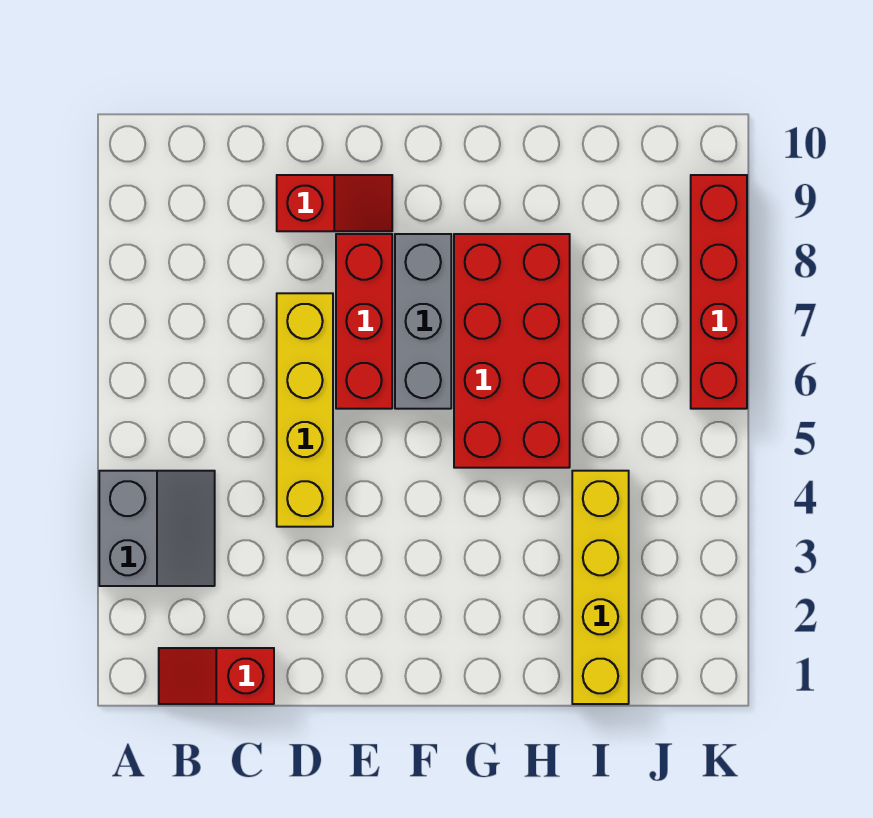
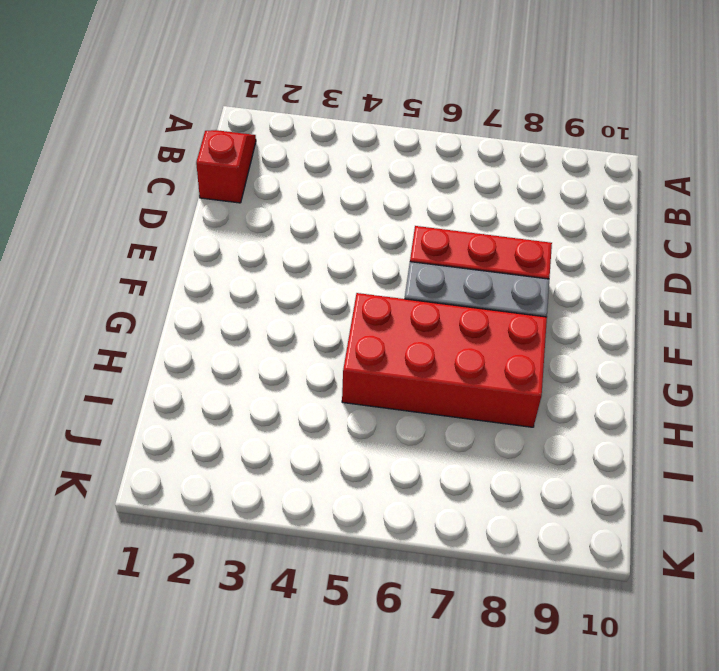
none -> grey 2x2 slope [99,471,215,586]
none -> yellow 1x4 brick [277,293,333,527]

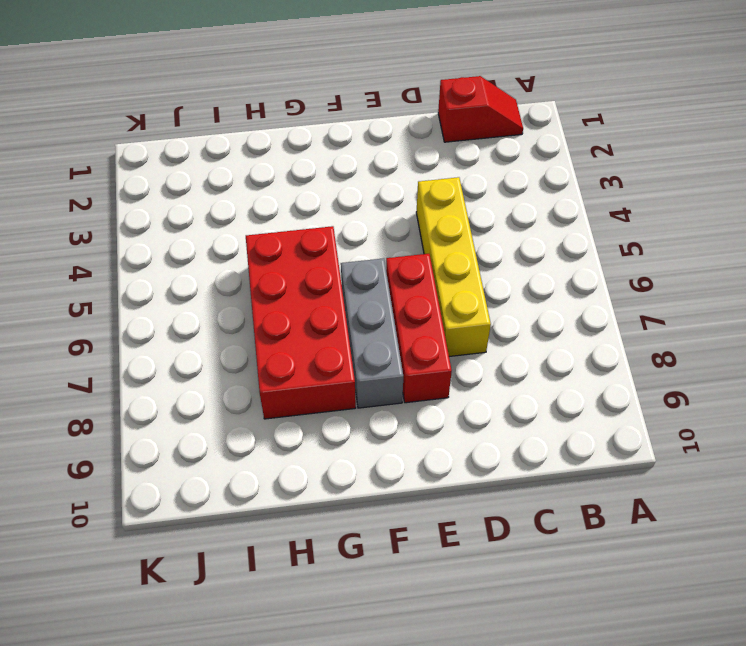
none -> grey 2x2 slope [99,471,215,586]
none -> red 1x2 slope [277,175,392,231]

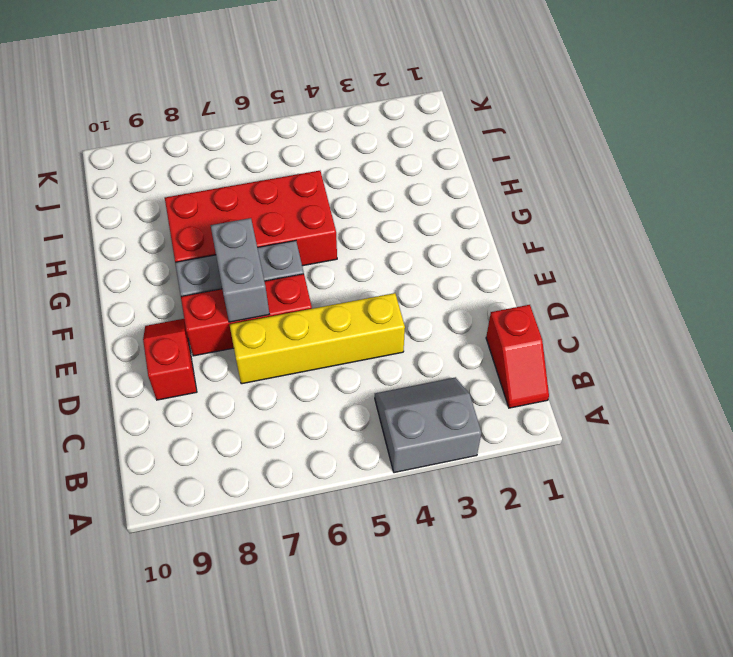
grey 1x2 brick [211,218,269,322] -> none
none -> yellow 1x4 brick [572,471,629,704]
none -> red 1x4 brick [691,175,747,409]

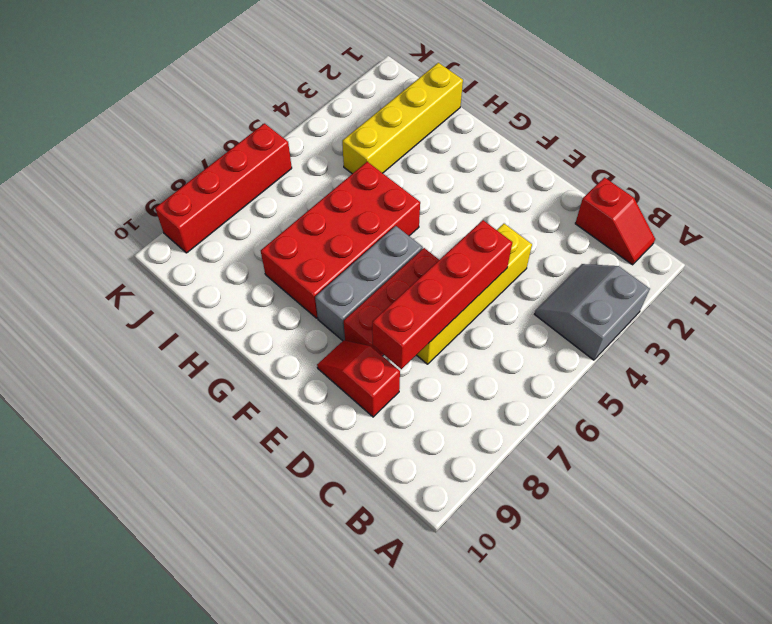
red 1x4 brick [372,220,512,369] -> none

